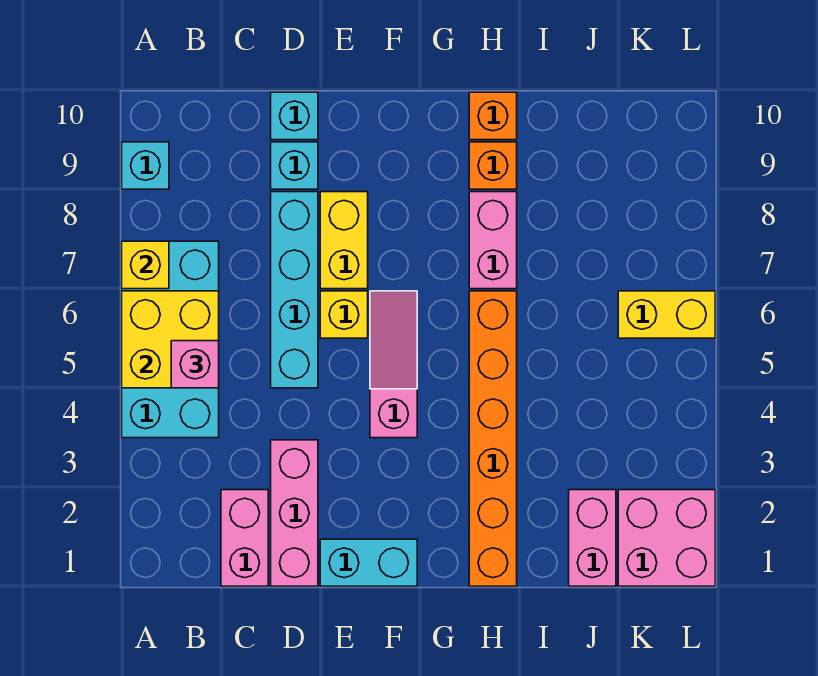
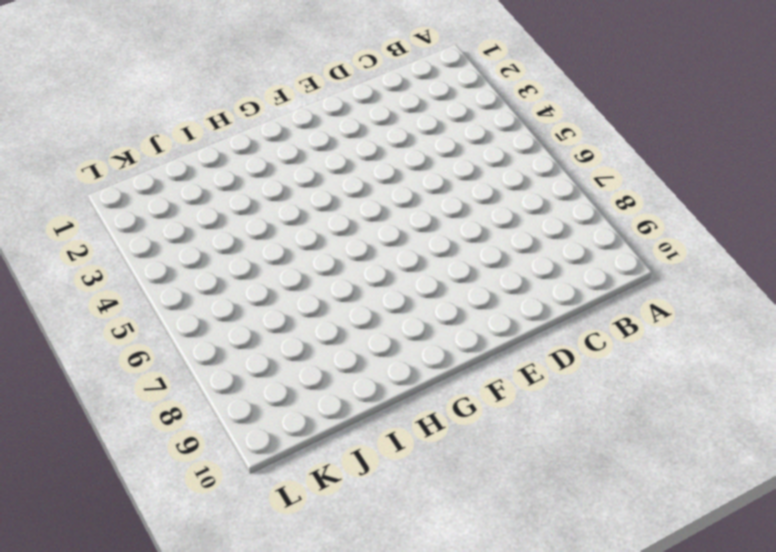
none -> cyan 2x4 brick [122,241,219,438]
none -> cyan 1x1 brick [122,142,169,189]
none -> pink 1x2 brick [221,490,268,586]

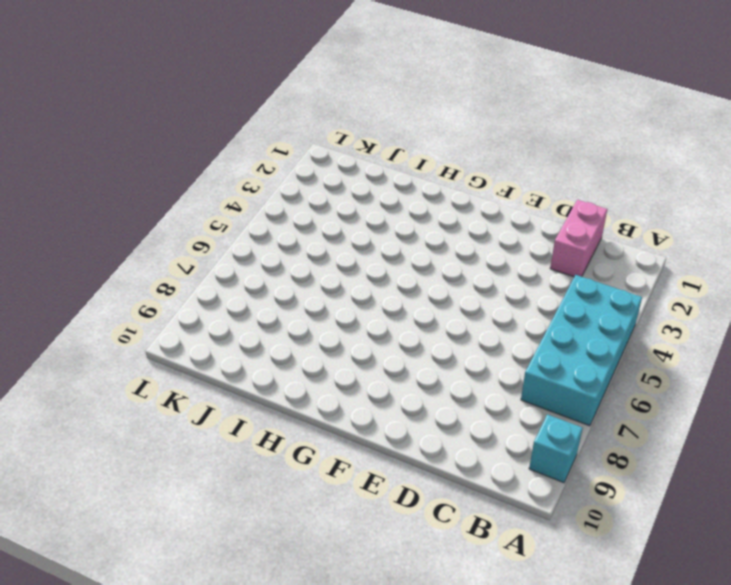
none -> pink 1x3 brick [271,440,318,586]
none -> cyan 1x4 brick [271,192,318,388]
none -> cyan 1x1 brick [271,142,318,189]

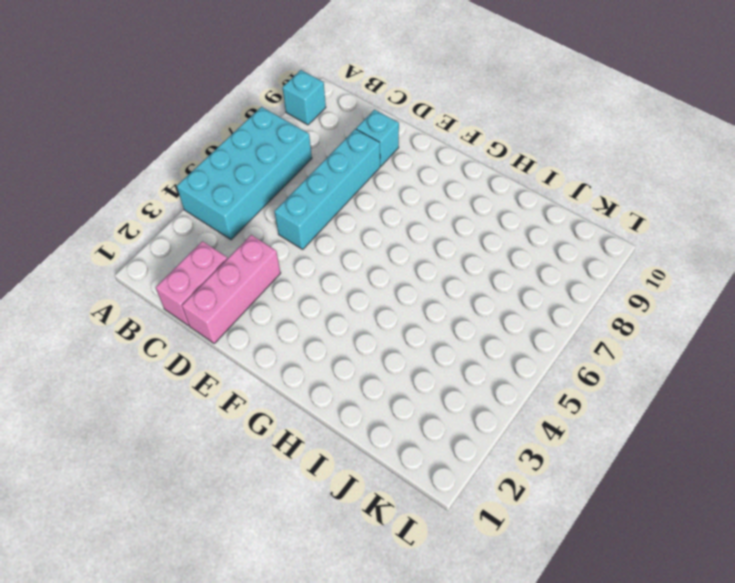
none -> cyan 1x1 brick [271,92,318,140]
none -> cyan 1x2 brick [320,539,417,586]
none -> yellow 1x1 brick [320,291,368,338]

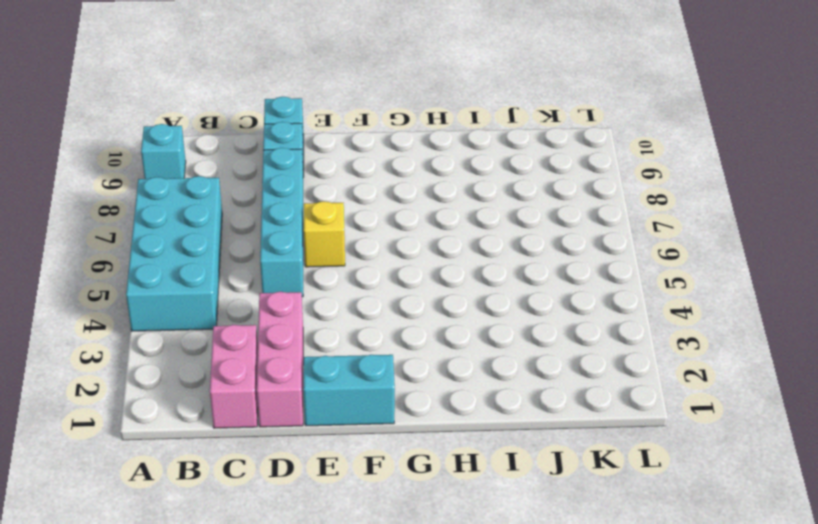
none -> yellow 1x2 brick [320,192,368,289]
none -> pink 1x3 slope [370,291,417,438]
none -> orange 1x6 brick [469,291,517,586]

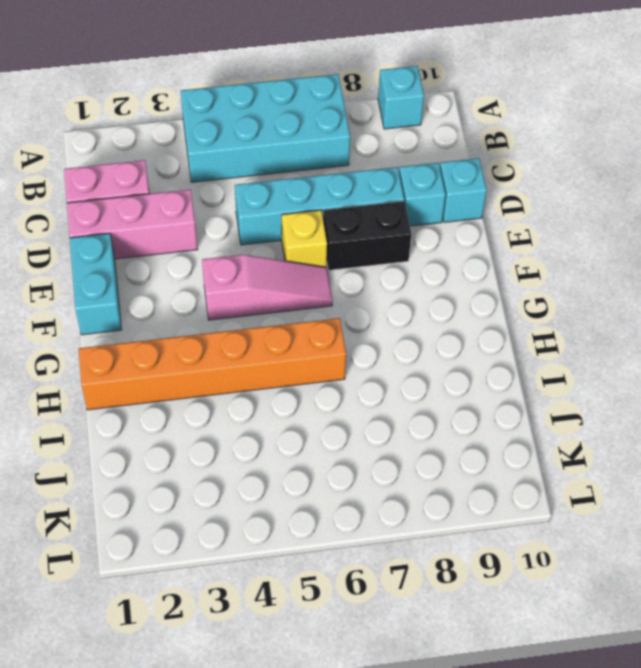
black 1x2 brick [323,201,411,270] -> yellow 1x2 brick [320,192,368,289]
none -> pink 1x2 brick [469,192,517,289]
none -> orange 1x1 brick [469,142,517,189]
none -> orange 1x1 brick [469,92,517,140]

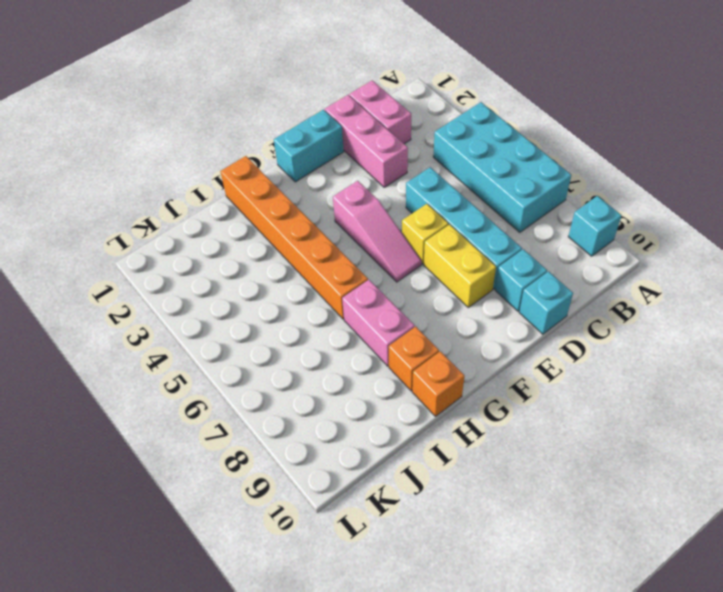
none -> pink 1x2 brick [569,490,616,586]
none -> pink 2x2 brick [618,490,715,586]
none -> yellow 1x2 brick [618,291,715,338]

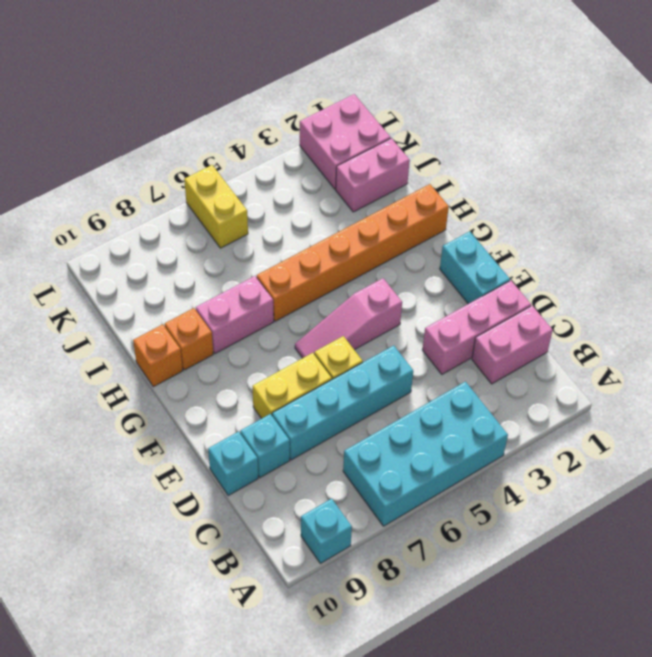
none -> yellow 2x2 brick [122,291,219,388]
none -> yellow 1x1 brick [122,241,169,289]
none -> pink 1x1 brick [171,341,219,388]

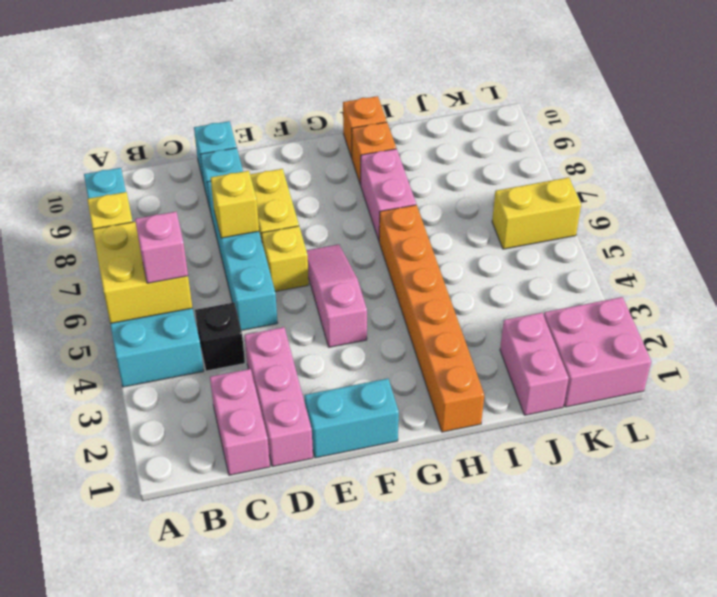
black 1x1 brick [195,303,245,371] -> none
yellow 1x1 brick [211,171,259,238] -> none

